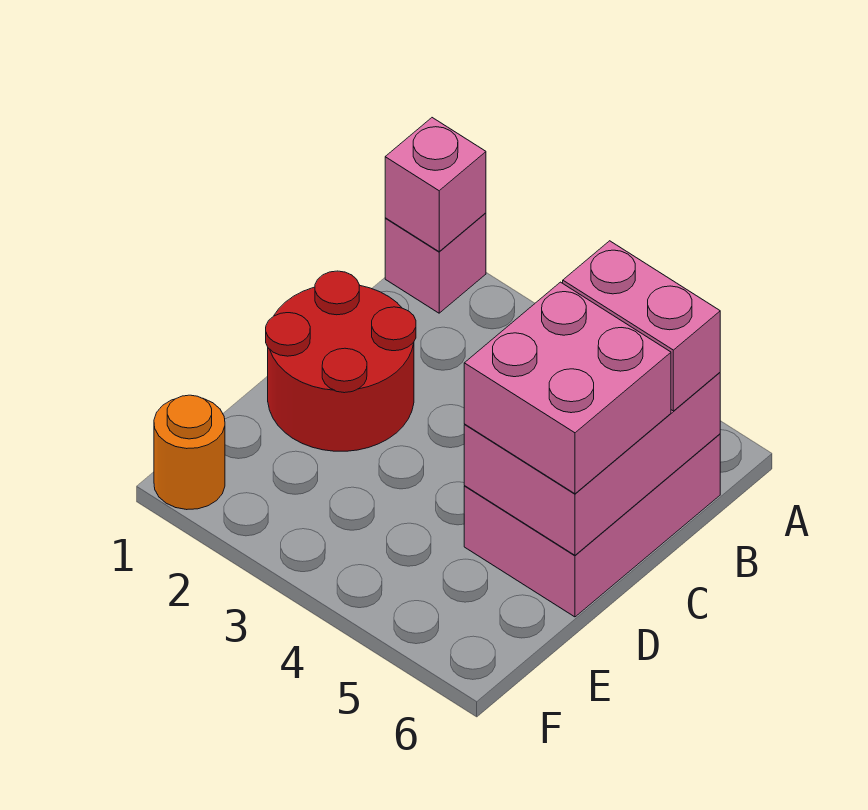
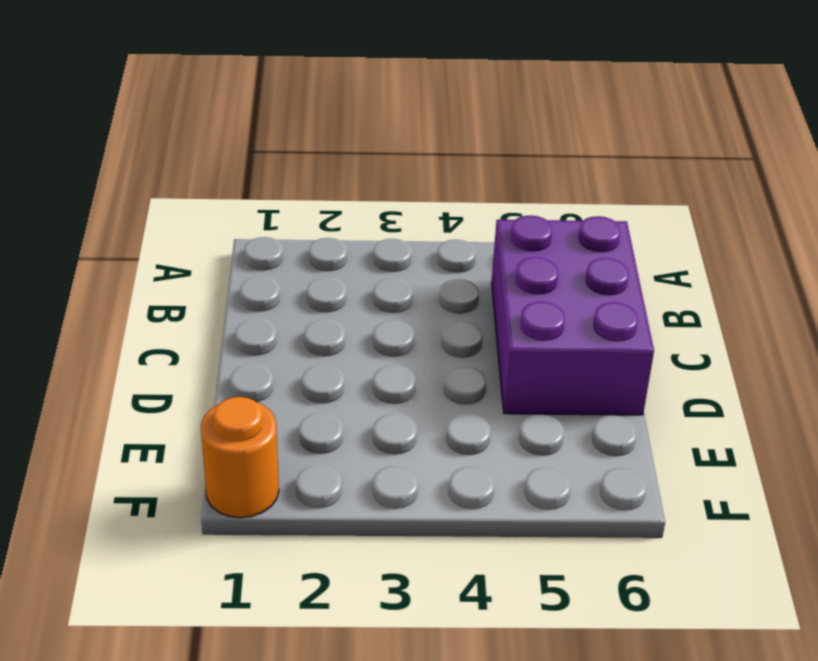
purple 2x3 brick [492,215,654,415] -> pink 2x3 brick [464,434,720,617]
none -> pink 1x1 brick [385,213,486,313]
none -> red 2x2 round brick [266,271,416,451]

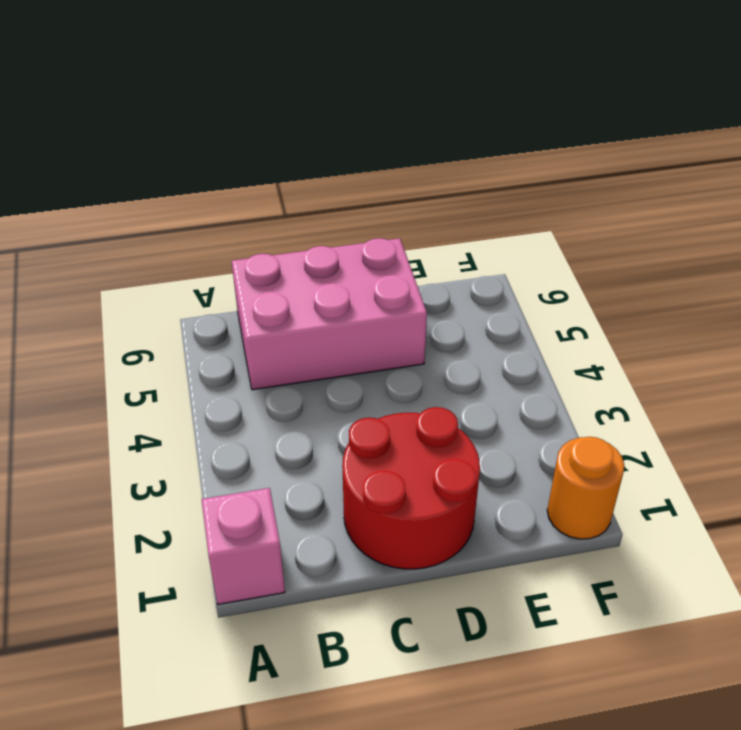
none -> pink 1x1 brick [385,118,486,252]
none -> pink 2x3 brick [464,373,720,555]

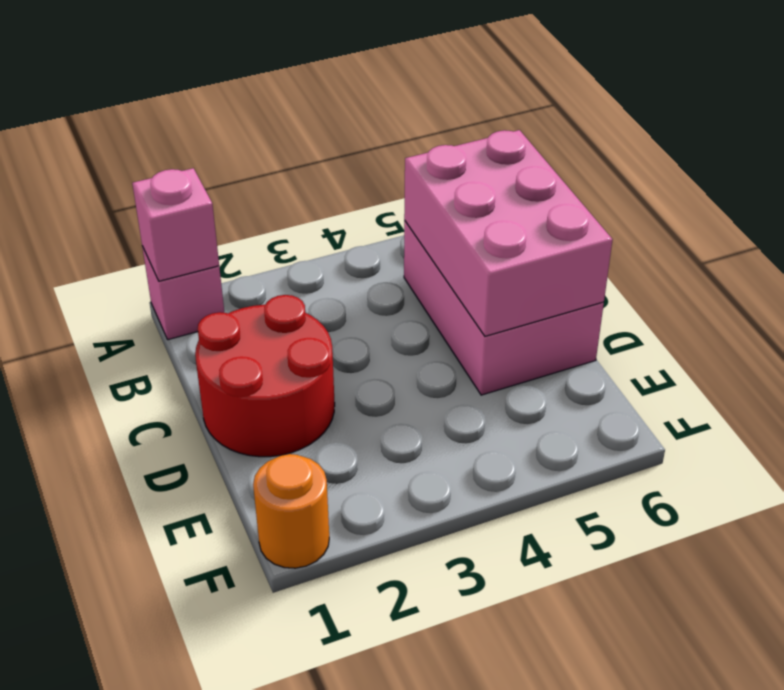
none -> pink 1x2 brick [563,241,720,411]
none -> pink 2x2 brick [464,282,671,494]

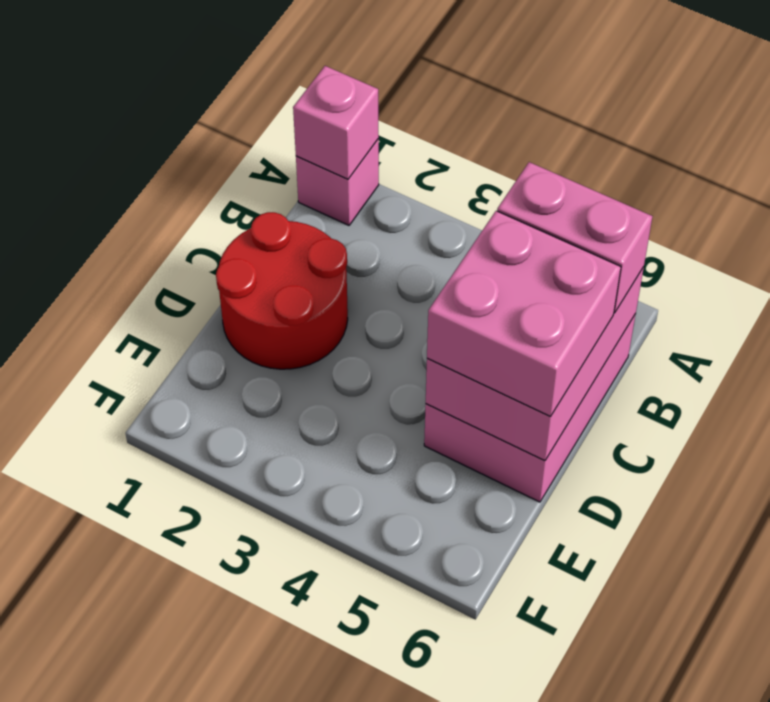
none -> orange 1x1 round brick [154,395,225,510]

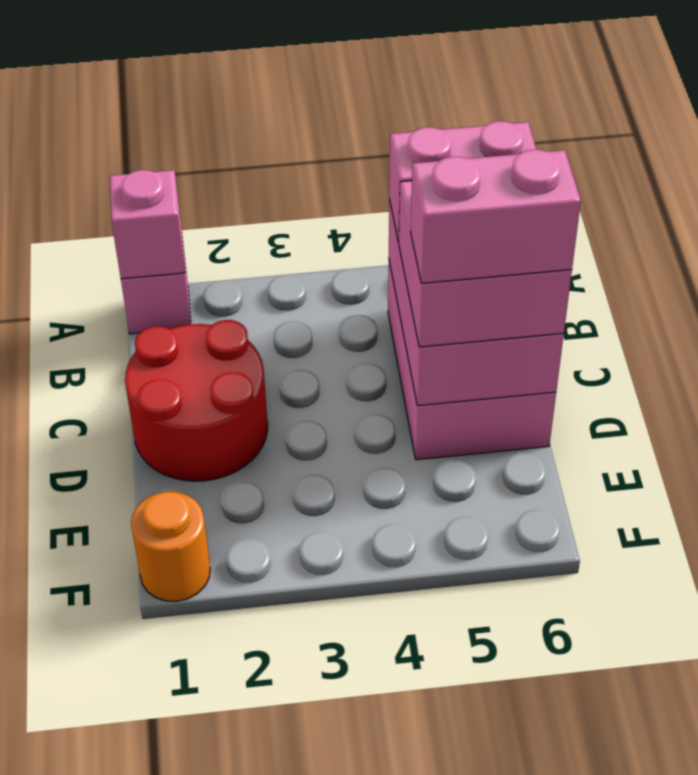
pink 1x2 brick [411,150,581,283] -> none

